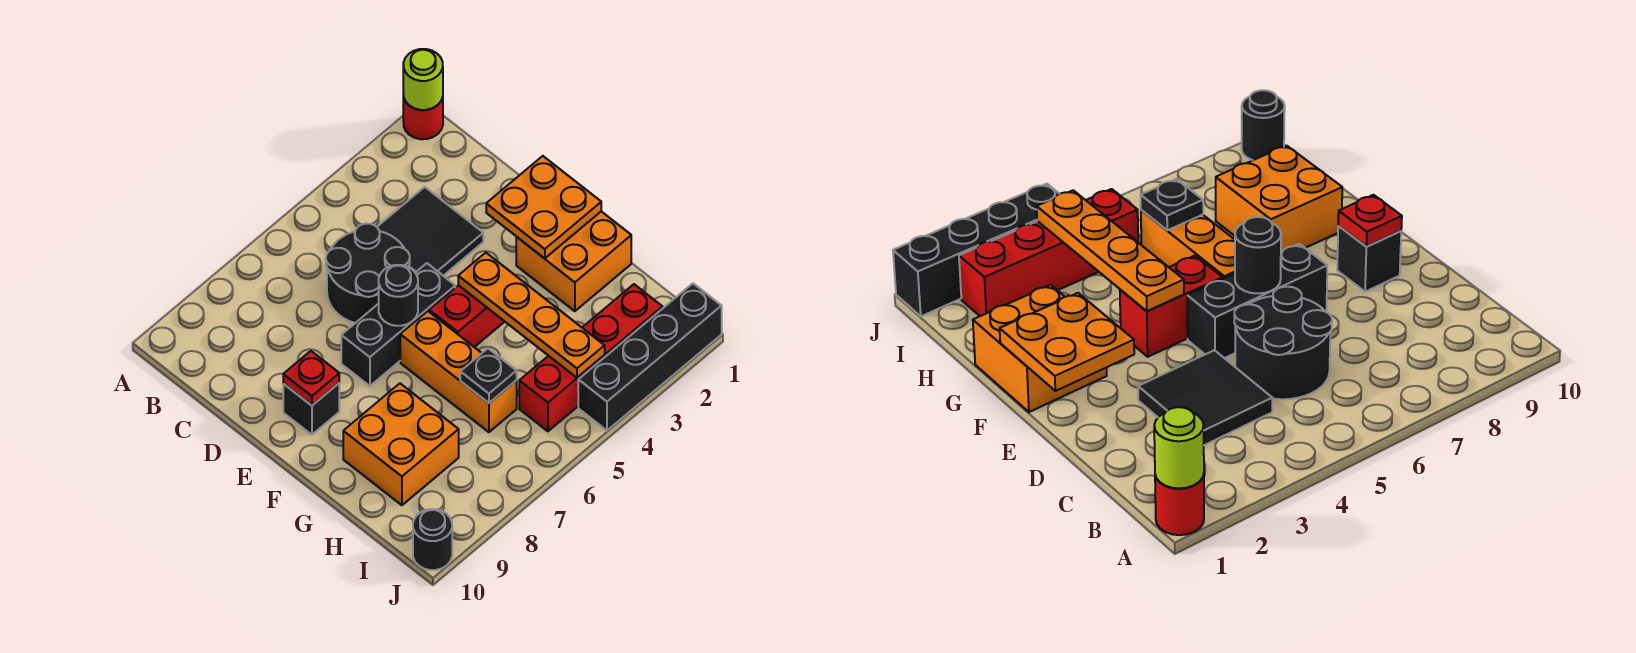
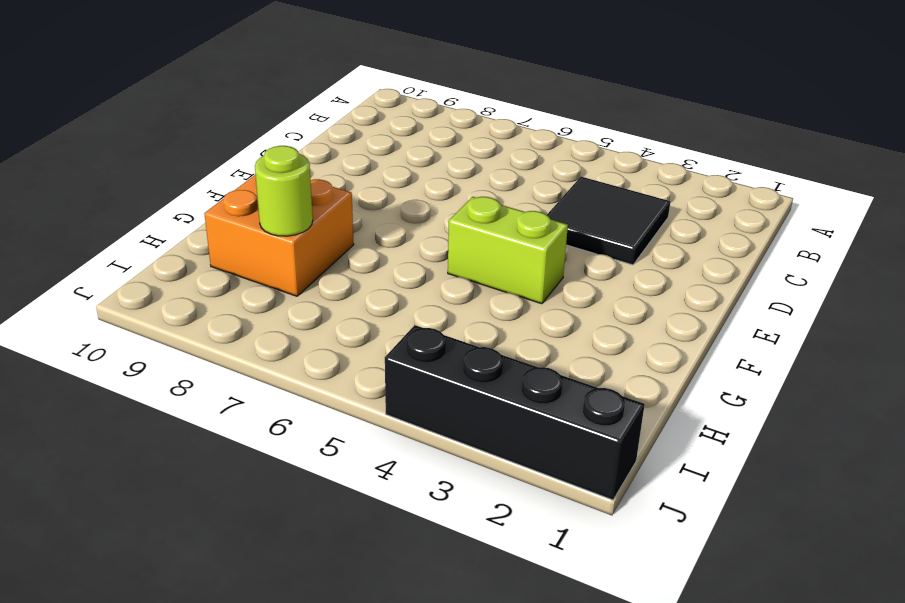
lime 1x2 brick [448,197,568,304] -> red 1x2 brick [429,285,505,347]
lime 1x1 round brick [255,146,313,236] -> lime 1x1 round brick moved to [403,49,443,110]
none -> red 1x1 round brick [403,93,443,139]
none -> black 2x2 round brick [326,224,410,323]
none -> black 1x3 brick [341,263,455,386]

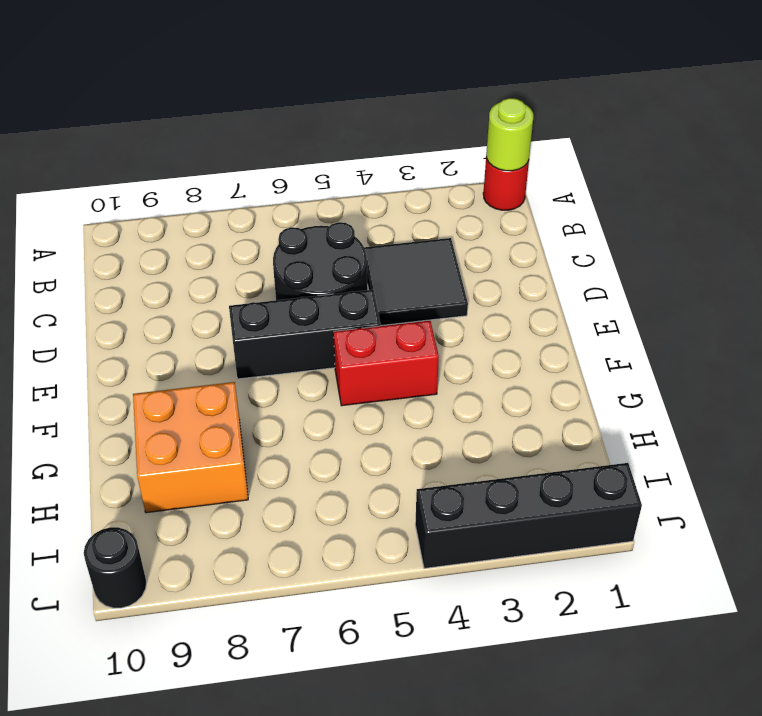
none -> black 1x1 brick [283,383,339,435]
none -> orange 2x2 brick [516,212,631,311]
none -> orange 1x3 brick [400,311,517,432]

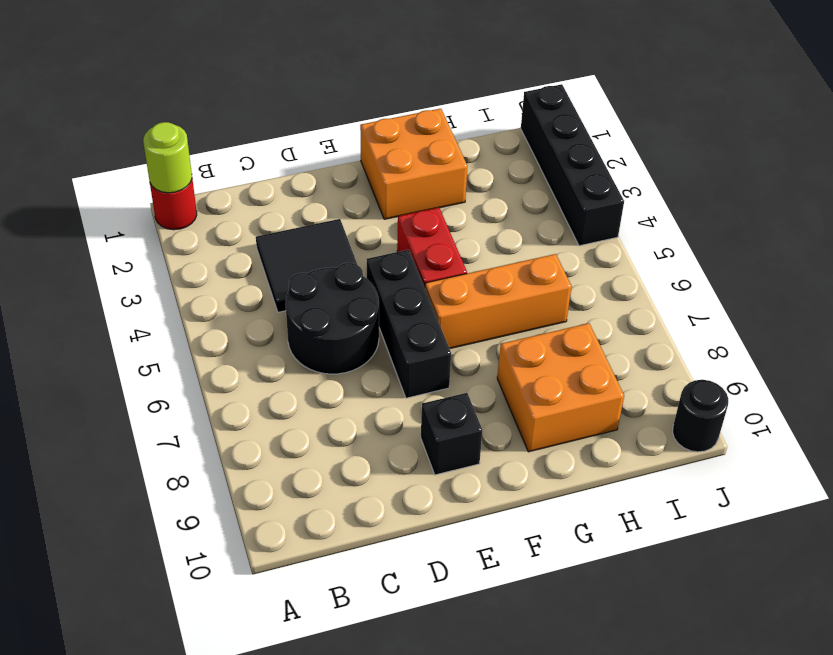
none -> red 1x4 brick [519,284,663,431]
none -> orange 2x2 plate [486,156,601,259]
none -> black 1x1 round brick [379,265,418,326]

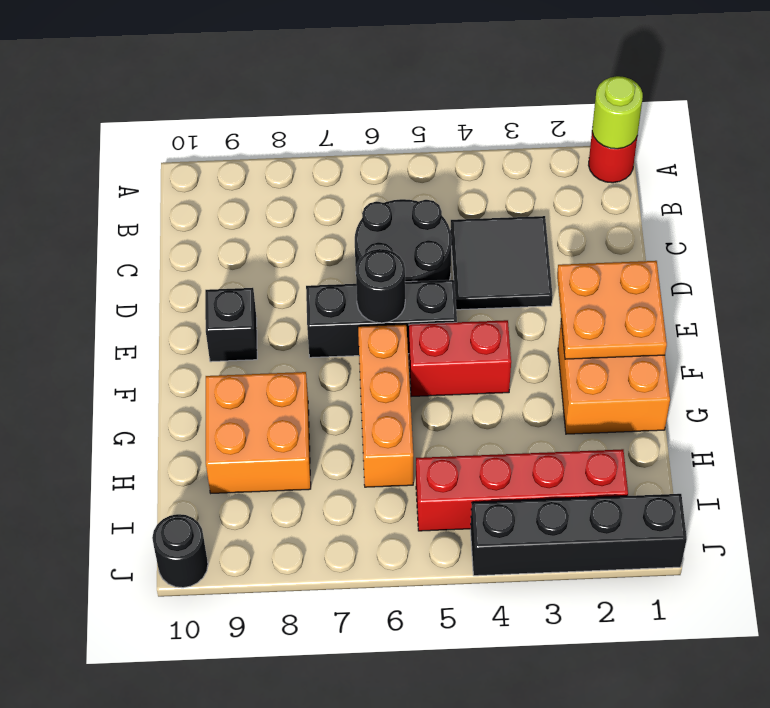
none -> red 1x1 plate [283,351,339,406]
none -> orange 1x4 plate [458,253,605,378]
none -> black 1x1 plate [460,349,517,403]

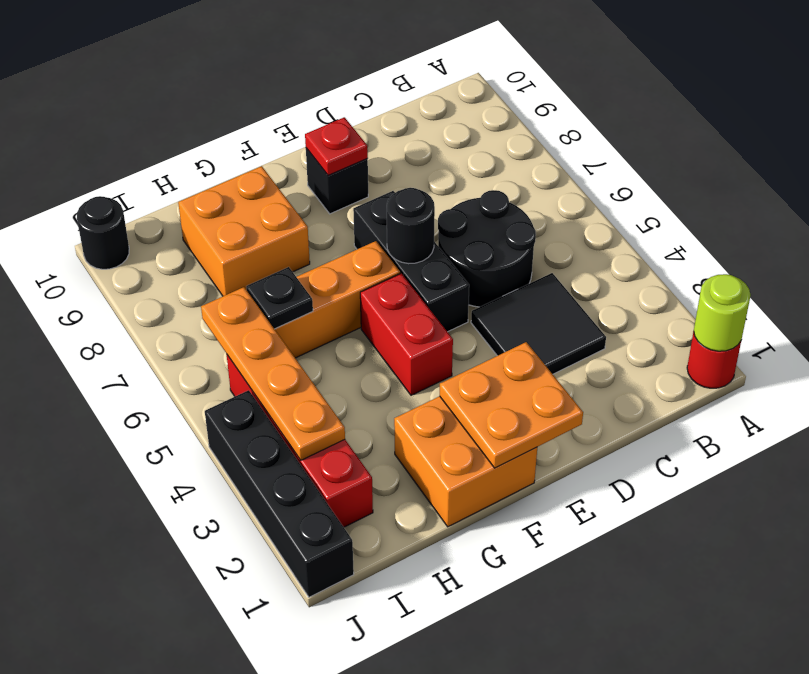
orange 1x4 plate [201,287,345,460] -> orange 1x4 plate turned to [458,253,605,378]

